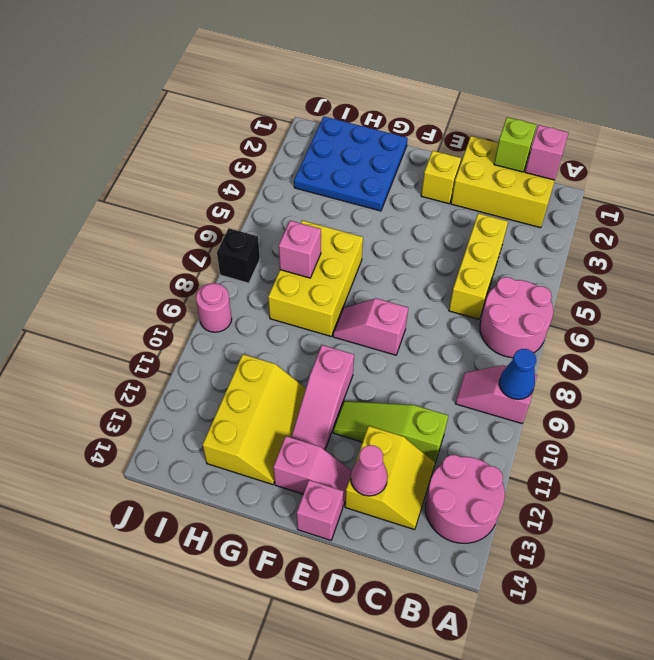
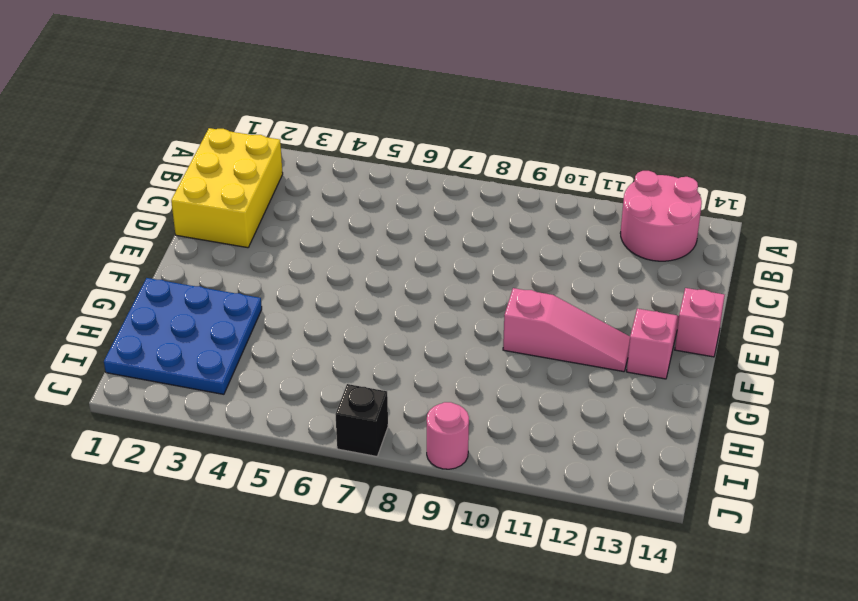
none -> pink 2x2 round brick [480,277,553,358]
none -> pink 1x2 slope [455,365,537,424]
none -> yellow 1x3 brick [449,213,508,319]

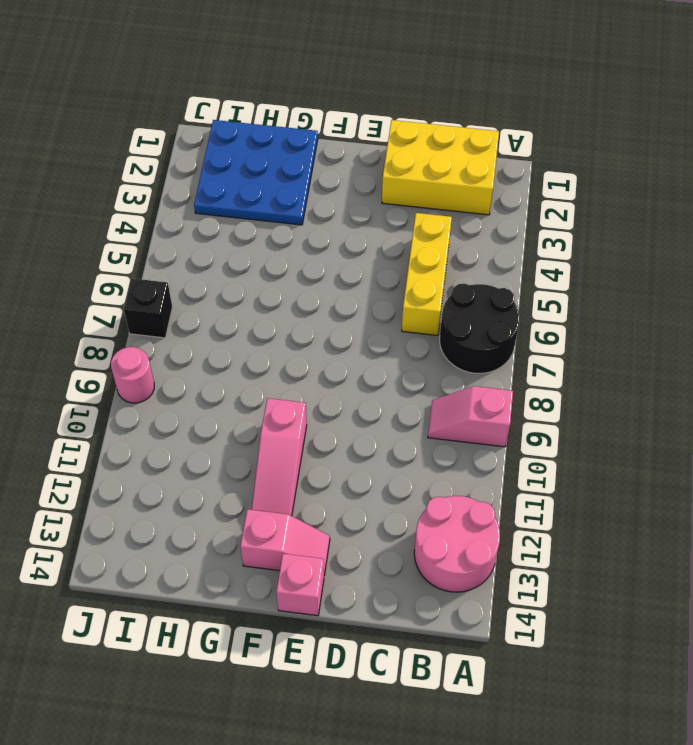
black 2x2 round brick [440,284,519,374] -> pink 2x2 round brick [480,277,553,358]
none -> lime 1x3 slope [333,401,448,462]
none -> yellow 2x2 slope [345,426,435,530]
none -> yellow 1x1 brick [421,151,461,204]

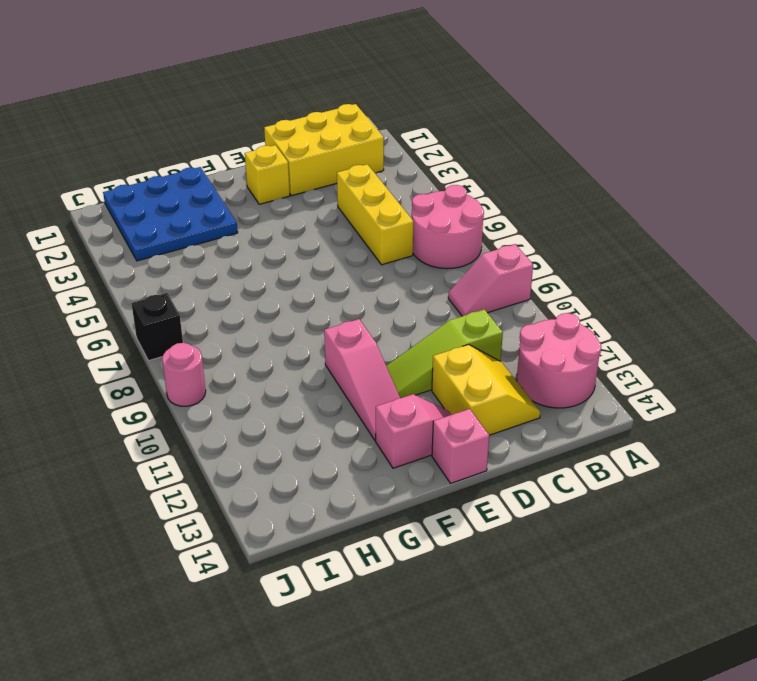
none -> pink 1x2 slope [333,298,408,355]
none -> yellow 2x3 brick [268,220,363,337]
none -> yellow 2x3 slope [203,354,306,485]

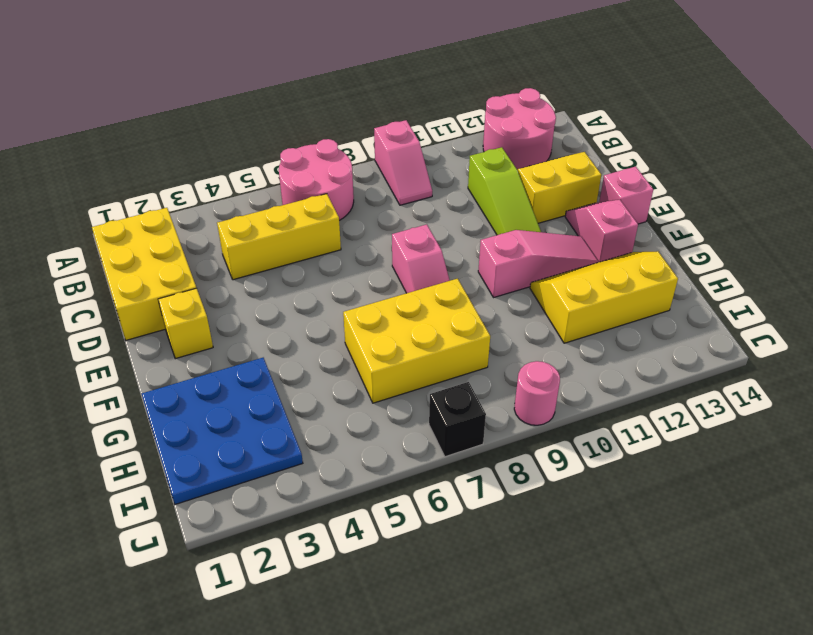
none -> blue 1x1 cone [499,349,536,399]
none -> pink 1x1 brick [525,125,568,180]
none -> lime 1x1 brick [494,117,536,172]

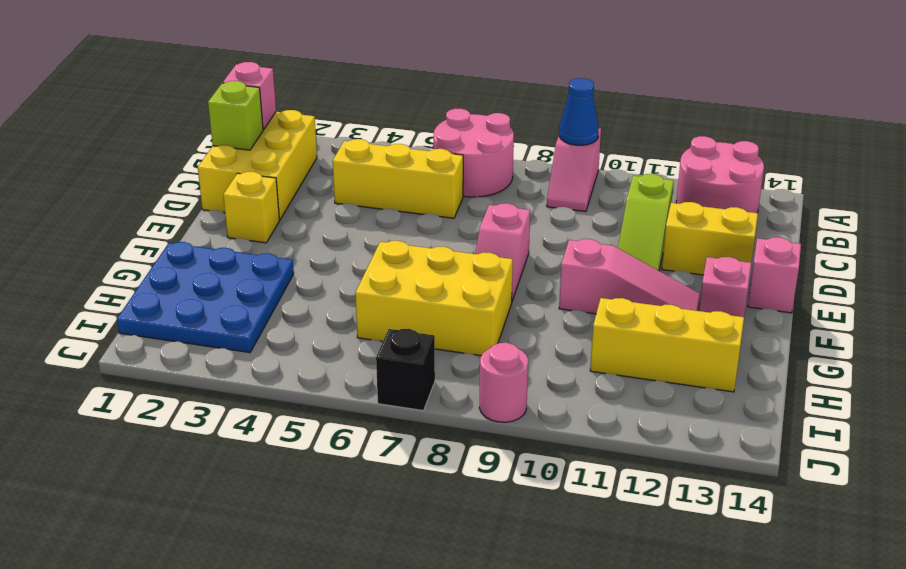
none -> pink 1x1 cone [351,445,388,496]
none -> pink 1x1 brick [279,221,321,278]

